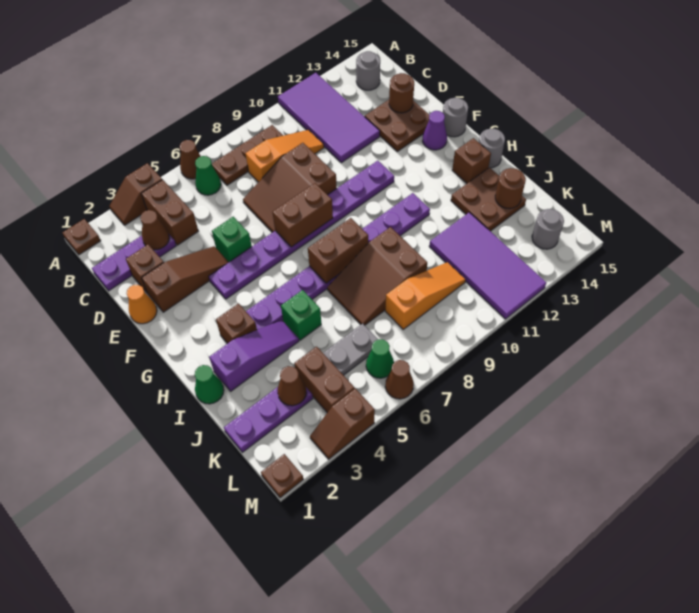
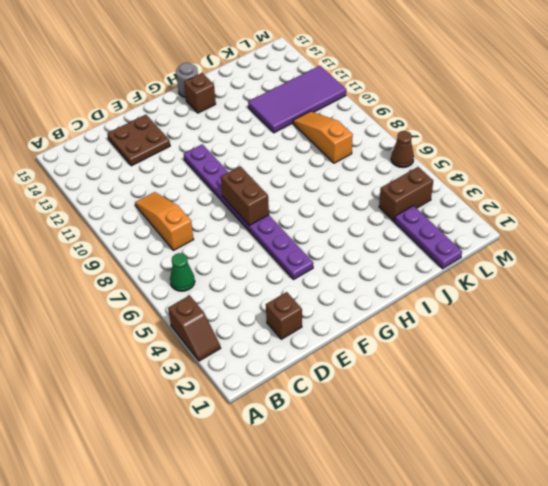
none -> brown 1x1 plate [63,219,101,255]
none -> brown 1x1 cone [180,140,201,179]
none -> purple 2x4 tile [278,73,380,163]
none -> brown 1x2 brick [141,180,198,245]

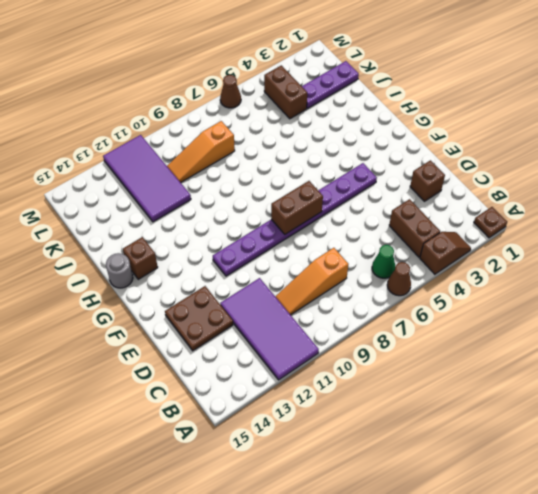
none -> brown 1x3 plate [212,125,283,185]
none -> grey 1x1 round brick [356,51,380,90]
none -> purple 1x3 plate [92,235,176,291]
none -> brown 2x3 slope [243,143,337,232]

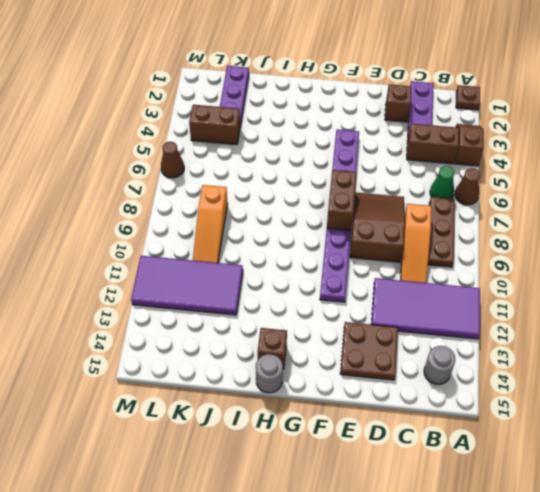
none -> orange 1x1 cone [127,285,157,324]
none -> brown 1x3 slope [142,246,229,312]
none -> green 1x1 brick [212,217,252,262]
none -> purple 1x1 cone [423,111,447,150]

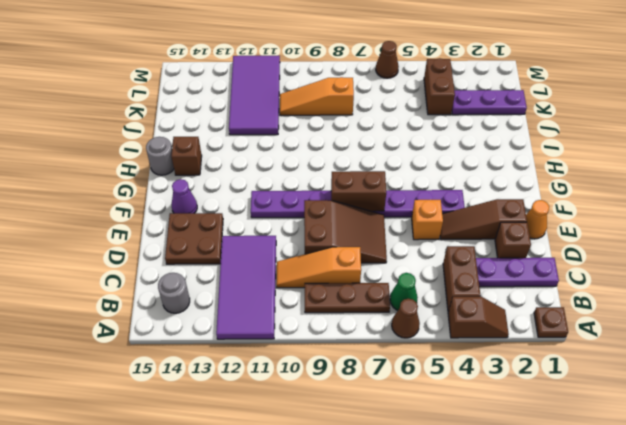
orange 1x1 brick [412,199,443,240] -> green 1x1 brick [212,217,252,262]
none -> grey 1x1 round brick [443,98,468,137]
none -> brown 1x1 brick [216,304,257,344]
none -> purple 1x8 plate [246,193,430,330]
none -> green 1x1 cone [195,365,224,404]

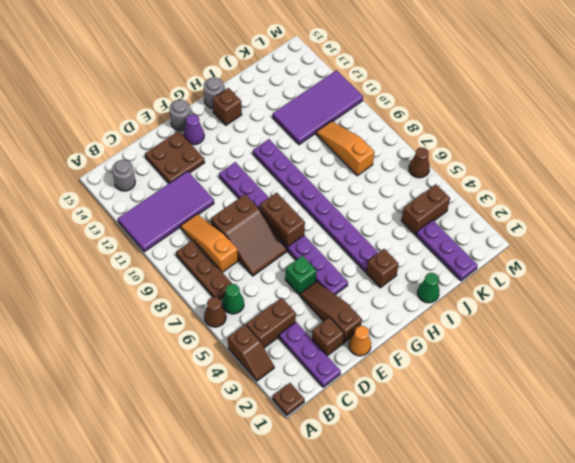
none -> purple 1x3 slope [209,320,299,391]
none -> green 1x1 brick [281,290,321,340]
none -> brown 2x3 slope [327,227,427,325]
none -> brown 2x2 plate [451,168,526,231]

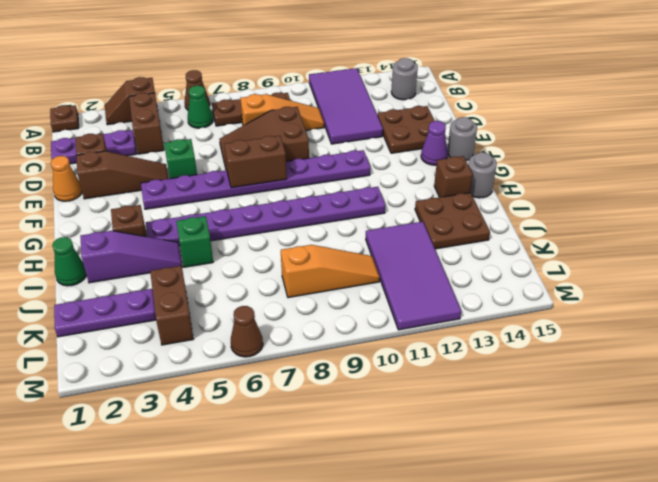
none -> brown 2x3 slope [327,227,427,325]
none -> grey 1x2 plate [323,323,378,375]
none -> green 1x1 cone [366,339,394,378]
none -> grey 1x1 round brick [532,209,564,249]

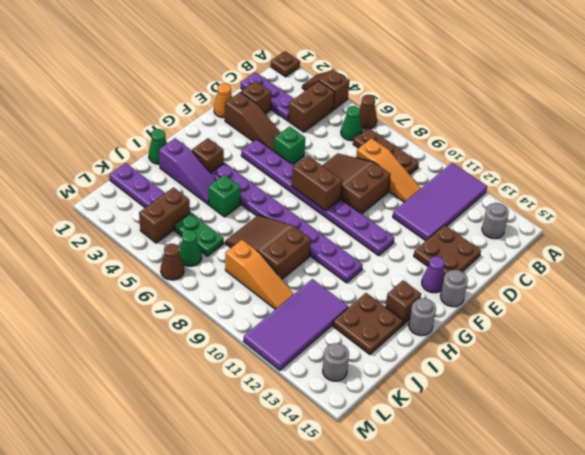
green 1x2 plate [174,213,224,256] -> grey 1x2 plate [323,323,378,375]
none -> brown 1x1 plate [261,454,303,498]
none -> brown 1x2 slope [310,388,375,459]
none -> brown 1x1 cone [140,210,169,250]
none -> brown 1x1 round brick [389,73,414,113]

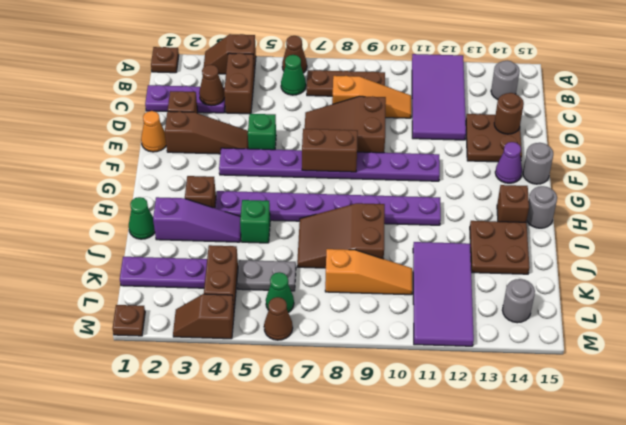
none -> brown 1x2 brick [308,218,368,283]
none -> brown 1x1 round brick [495,168,526,209]
none -> brown 1x1 cone [277,366,306,406]

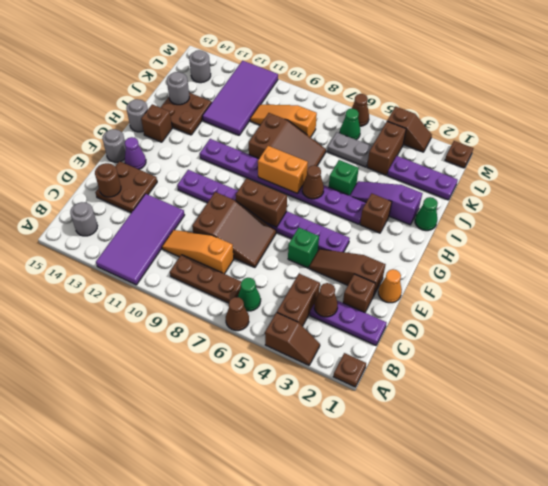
brown 1x1 cone [302,165,324,199] -> brown 1x1 cone moved to [277,366,306,406]
orange 1x2 brick [258,146,308,193] -> brown 1x2 brick [308,218,368,283]
grey 1x1 round brick [167,72,189,105] -> brown 1x1 round brick [495,168,526,209]

